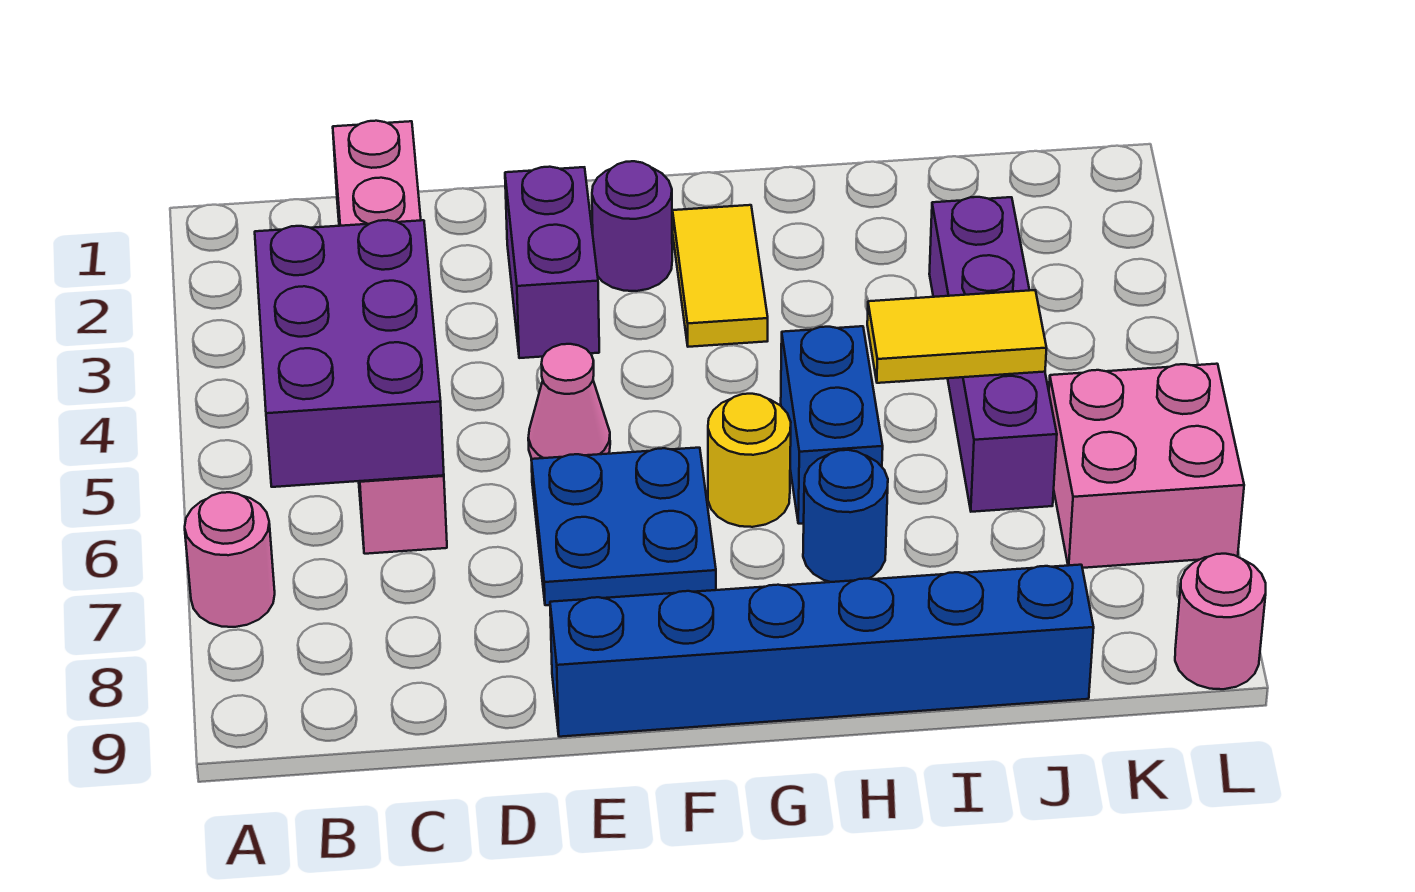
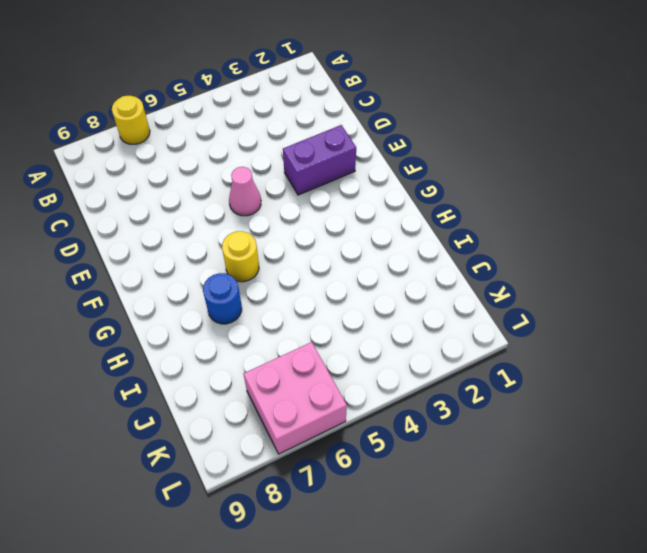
yellow 1x1 round brick [112,96,150,144] -> pink 1x1 round brick [185,492,275,627]
none -> pink 1x6 brick [333,121,447,554]
none -> blue 2x2 plate [531,448,716,605]
none -> blue 1x6 brick [550,565,1094,737]

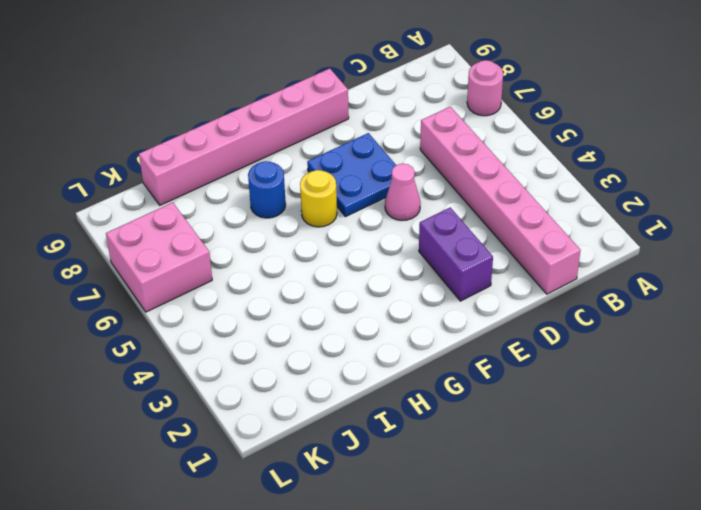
pink 1x6 brick [139,69,349,205] -> blue 1x6 brick [550,565,1094,737]
none -> purple 1x1 round brick [592,161,672,291]
none -> yellow 1x2 tile [673,205,768,347]
none -> blue 1x2 brick [781,326,883,524]

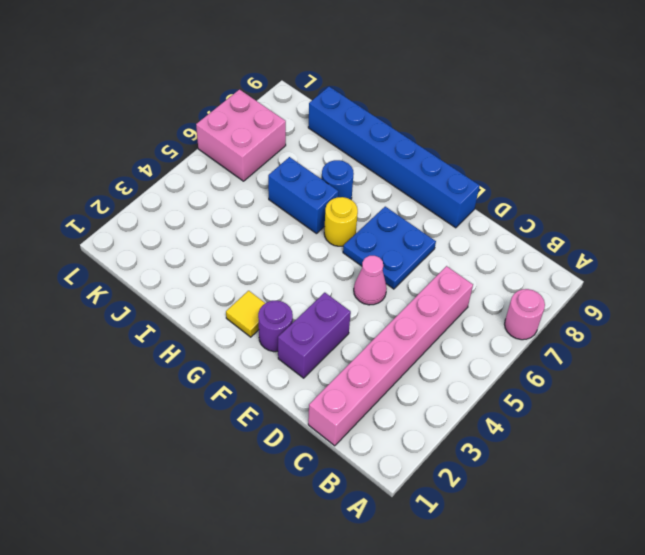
yellow 1x1 tile [226,291,265,337] -> yellow 1x2 tile [673,205,768,347]
blue 1x2 brick [268,157,338,234] -> blue 1x2 brick turned to [781,326,883,524]
none -> purple 1x4 brick [929,197,1057,512]
none -> pink 1x1 round brick [1175,554,1266,689]
none -> purple 2x3 brick [255,220,444,487]

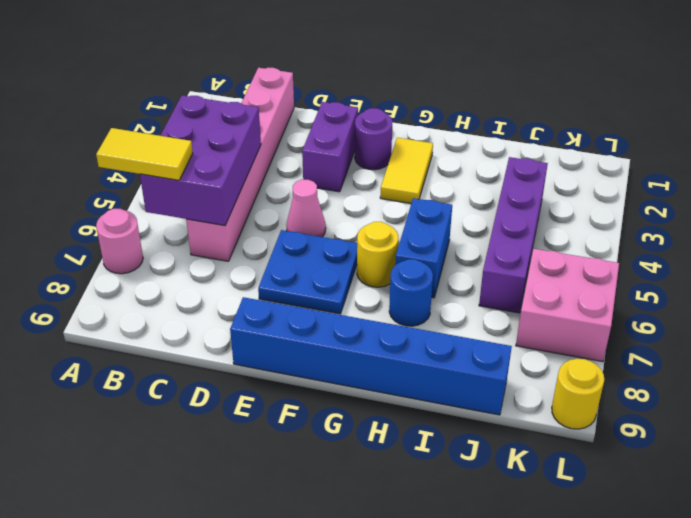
yellow 1x2 tile [96,128,193,180] -> yellow 1x2 tile moved to [867,290,1047,383]
yellow 1x1 round brick [552,359,604,429] -> pink 1x1 round brick [1175,554,1266,689]

